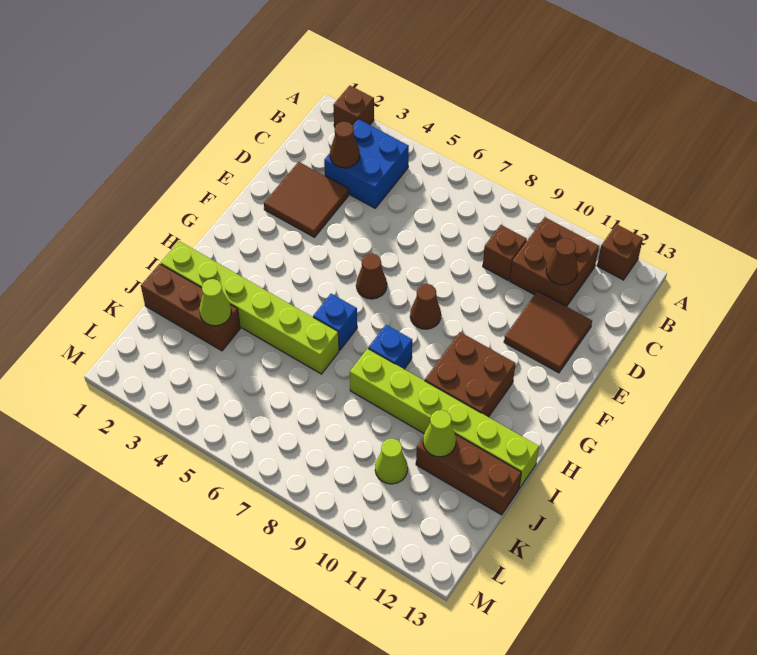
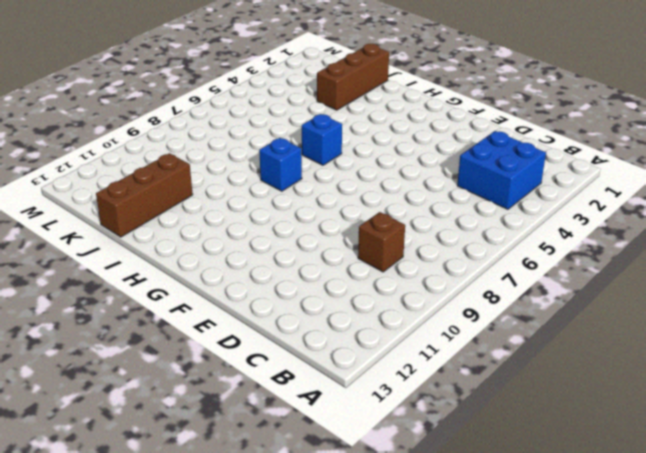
none -> brown 1x1 brick [333,86,374,127]
none -> brown 1x1 brick [597,224,643,280]
none -> brown 2x2 brick [510,217,599,307]

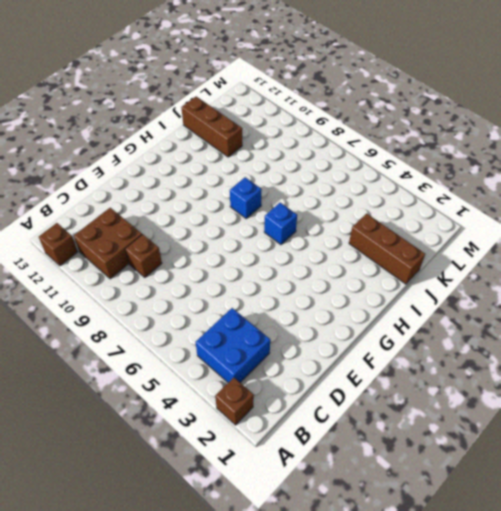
none -> brown 2x2 tile [264,162,349,237]
none -> brown 2x2 tile [504,291,592,373]
none -> brown 1x1 cone [356,254,387,299]

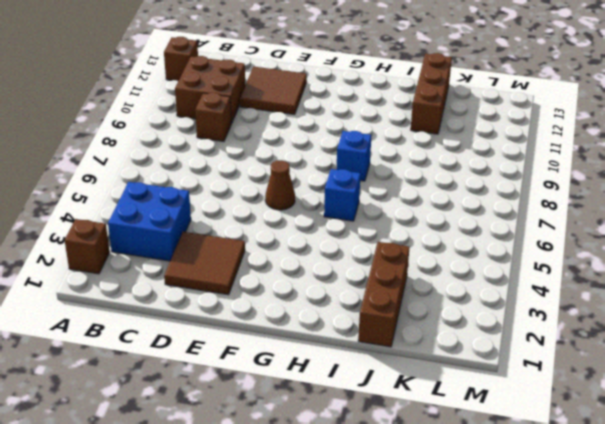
none -> brown 1x1 cone [410,284,441,329]
none -> brown 2x2 brick [425,332,516,417]
none -> lime 1x6 brick [161,241,339,374]

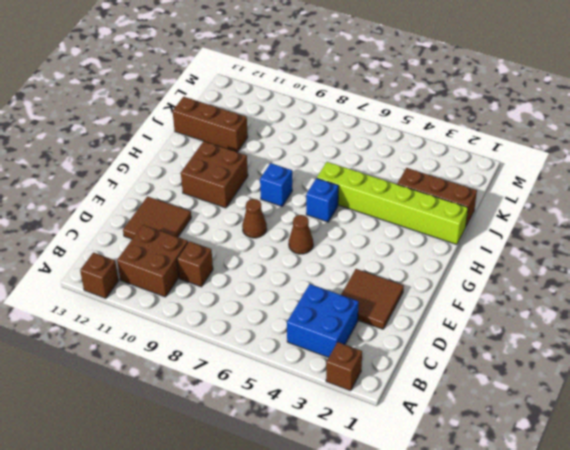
none -> lime 1x6 brick [350,349,539,489]
none -> lime 1x1 cone [375,439,408,484]
none -> brown 1x1 cone [330,122,360,168]

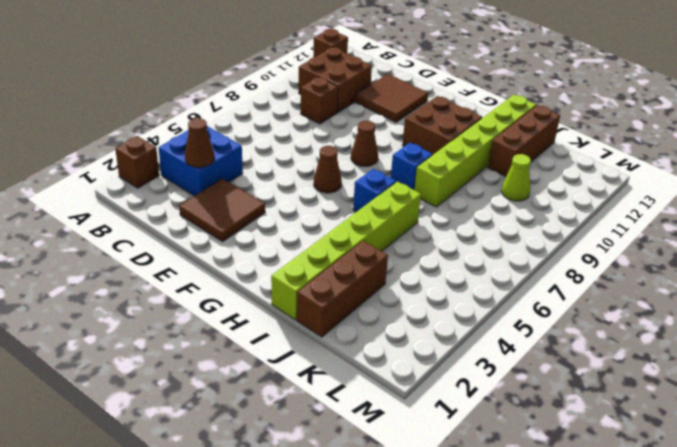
none -> brown 1x1 cone [546,238,578,285]
none -> lime 1x1 cone [199,279,231,326]
none -> lime 1x1 cone [423,410,456,457]

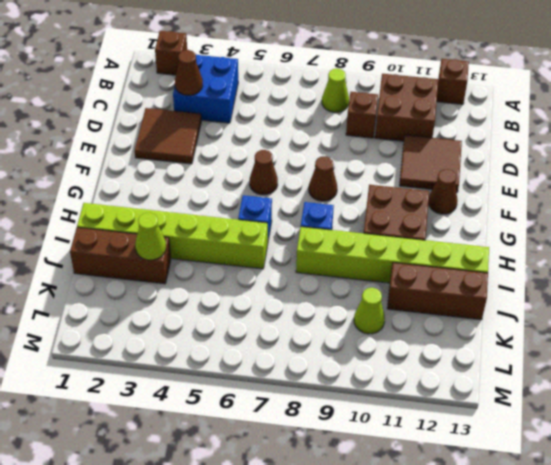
lime 1x1 cone [322,69,349,112] -> lime 1x1 cone moved to [423,410,456,457]
brown 1x1 cone [428,169,458,214] -> brown 1x1 cone moved to [546,238,578,285]

